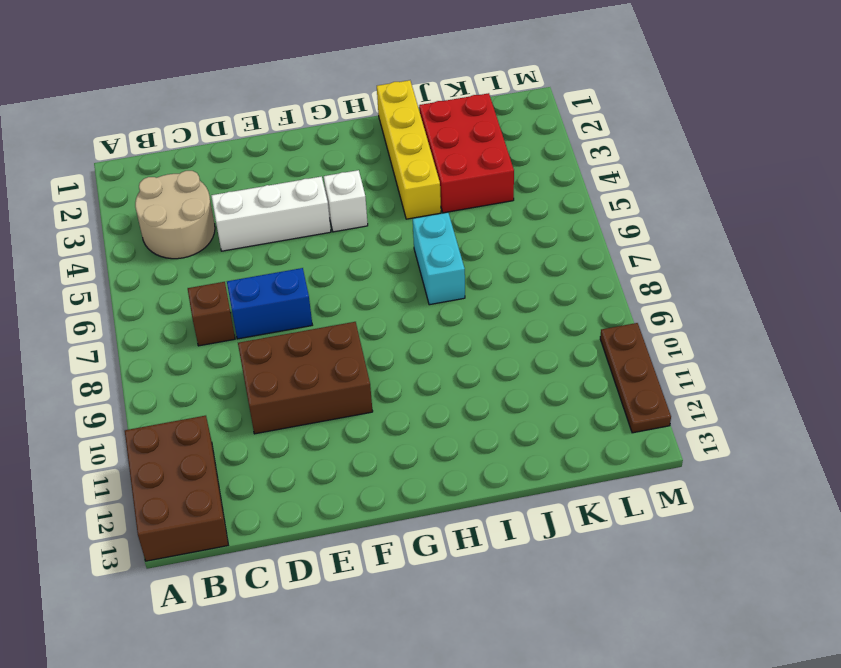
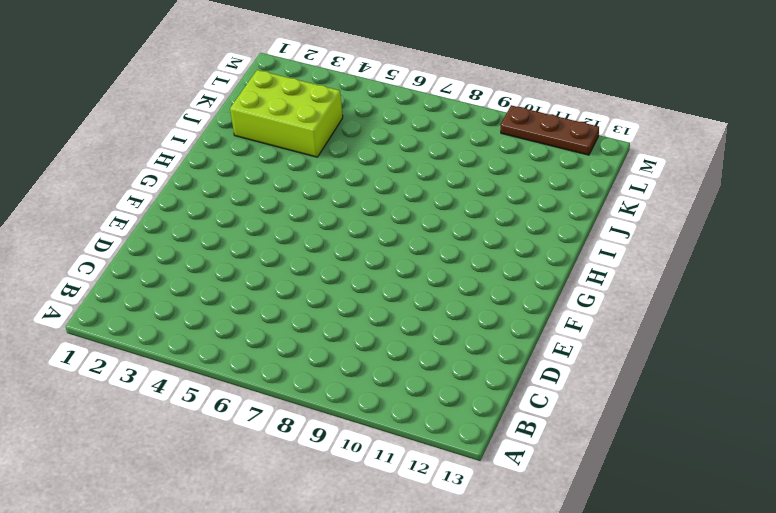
lime 2x3 brick [230,70,343,157] -> red 2x3 brick [419,93,514,213]
none -> brown 2x3 brick [125,416,228,561]
none -> tan 2x2 round brick [135,171,215,259]

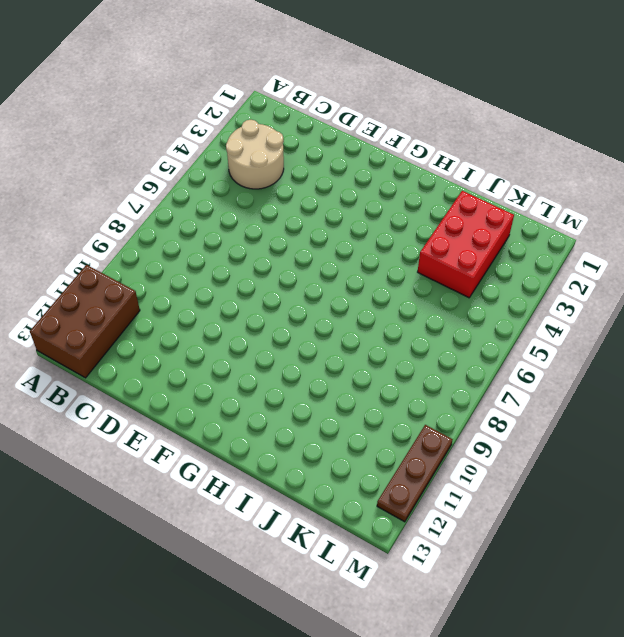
none -> brown 1x1 brick [188,282,235,346]
none -> white 1x3 brick [211,176,331,251]

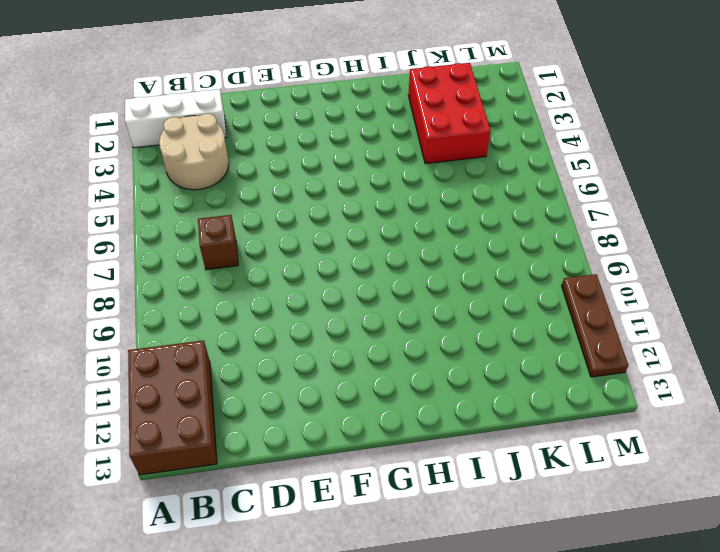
white 1x3 brick [125,89,226,148] -> white 1x3 brick moved to [211,176,331,251]
none -> blue 1x2 brick [227,268,312,339]
none -> brown 2x3 brick [238,322,373,434]

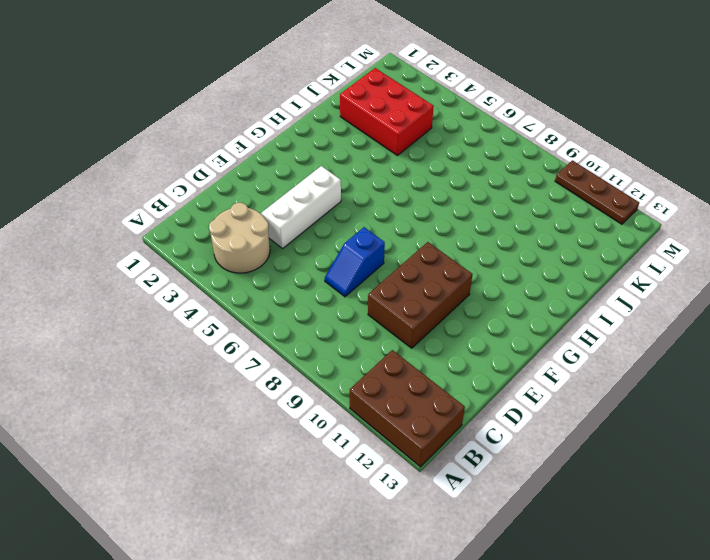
blue 1x2 slope [325,227,385,297] -> blue 1x2 brick [227,268,312,339]
none -> brown 1x1 brick [188,282,235,346]
none -> white 1x1 brick [324,170,368,232]

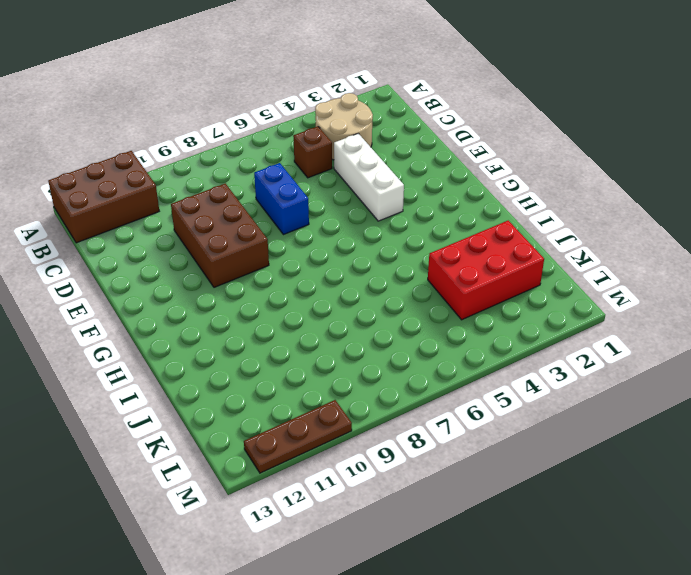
brown 1x1 brick [293,126,332,178] -> brown 1x1 brick moved to [188,282,235,346]
none -> white 1x1 brick [324,170,368,232]
none -> yellow 1x4 brick [377,80,441,219]

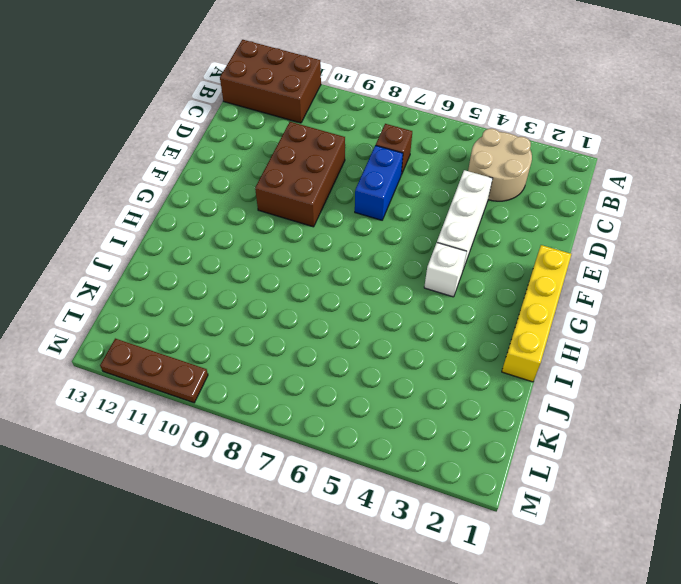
yellow 1x4 brick [502,245,571,382] -> yellow 1x4 brick turned to [377,80,441,219]
none -> cyan 1x2 brick [413,213,465,305]
none -> red 2x3 brick [419,93,514,213]

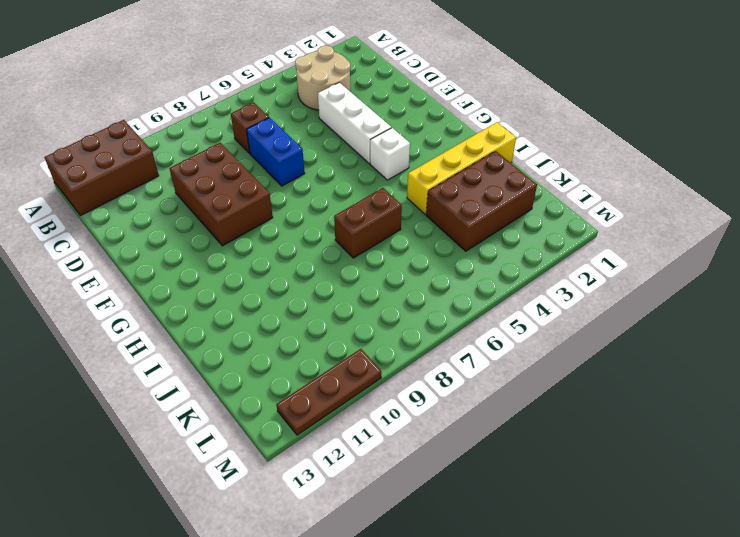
brown 1x2 brick [334,188,402,258] -> cyan 1x2 brick [413,213,465,305]
brown 2x3 brick [426,151,537,251] -> red 2x3 brick [419,93,514,213]

